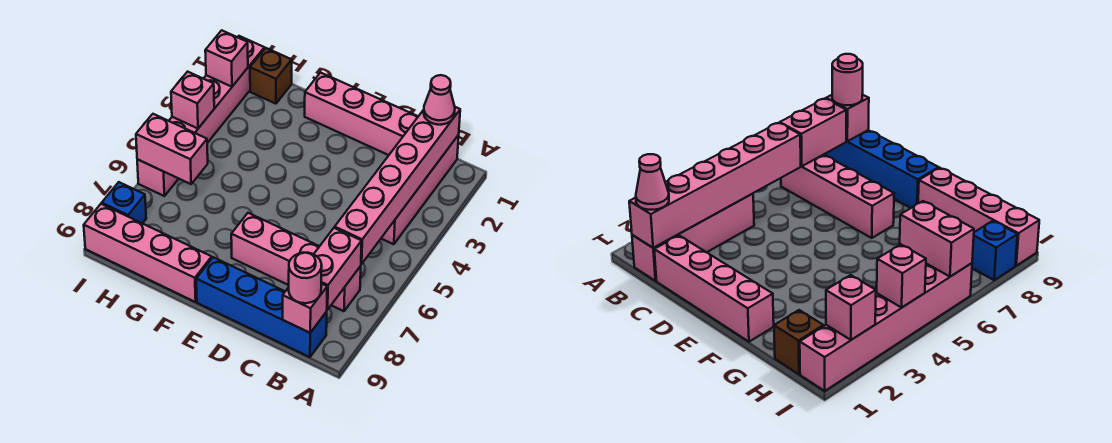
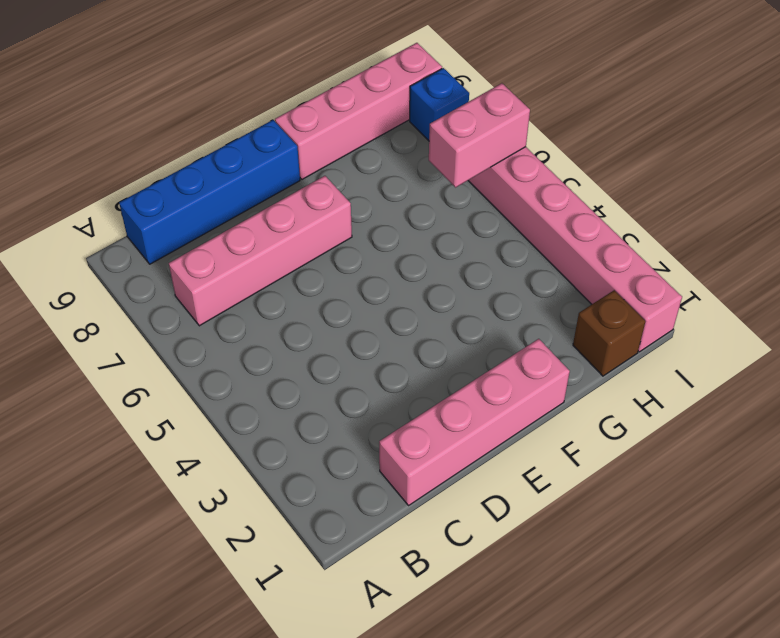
none -> pink 1x4 brick [381,135,459,244]
none -> pink 1x6 brick [335,107,460,264]
none -> pink 1x2 brick [314,228,362,310]

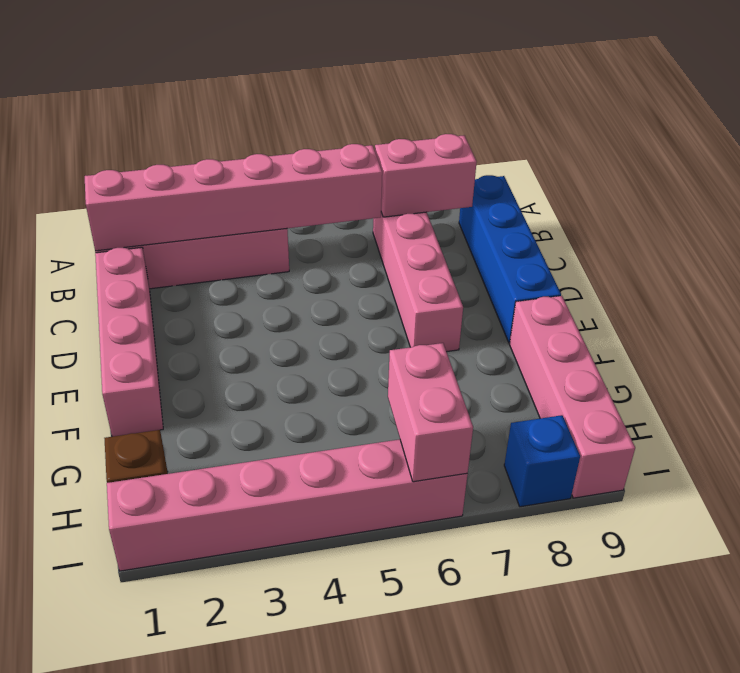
none -> pink 1x1 brick [283,284,327,333]
none -> pink 1x1 brick [205,30,248,87]
none -> pink 1x1 brick [171,72,214,128]

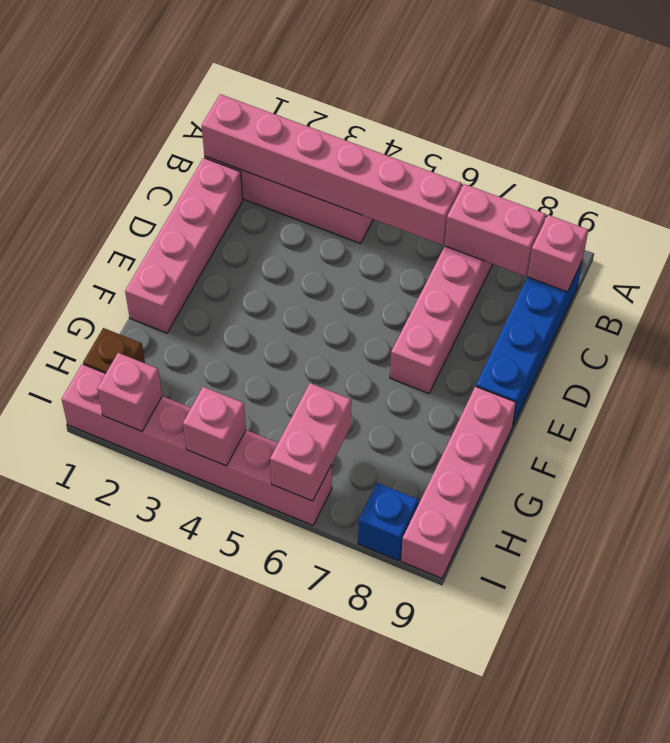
none -> pink 1x1 cone [424,75,455,125]
none -> pink 1x1 round brick [289,253,322,303]

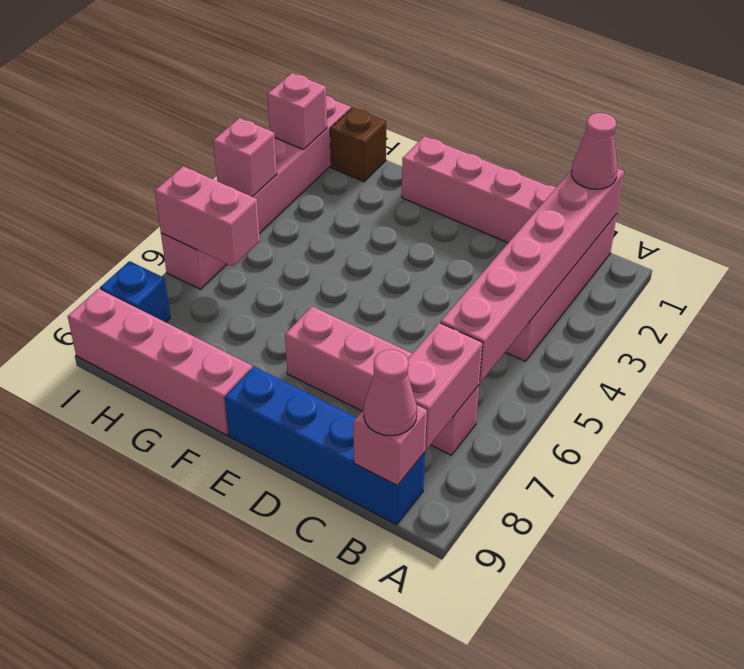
pink 1x1 cone [364,350,417,436] -> pink 1x1 round brick [289,253,322,303]

